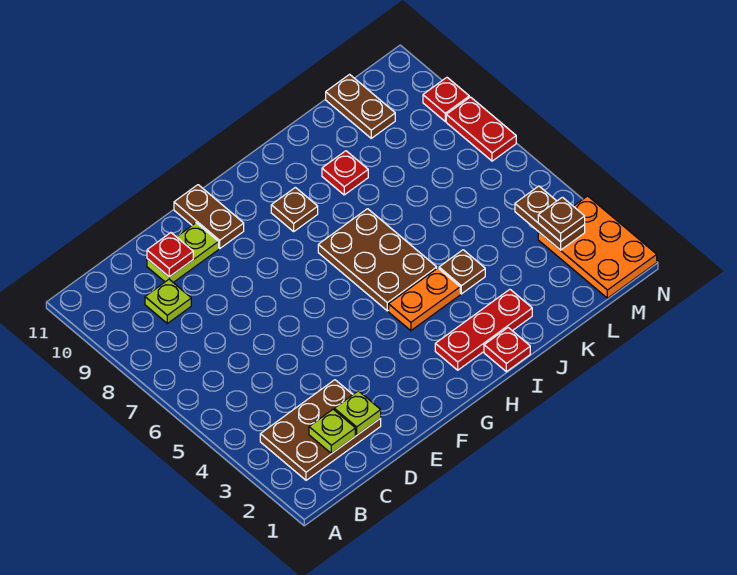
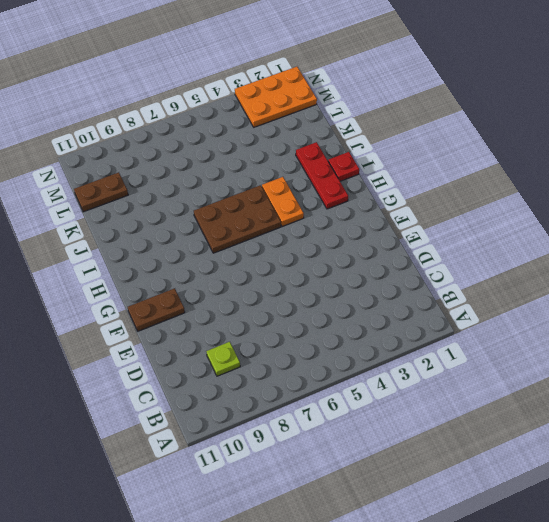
none -> brown 2x3 plate [260,380,381,480]
none -> lime 1x2 plate [147,223,219,283]
none -> brown 1x1 plate [271,187,318,231]

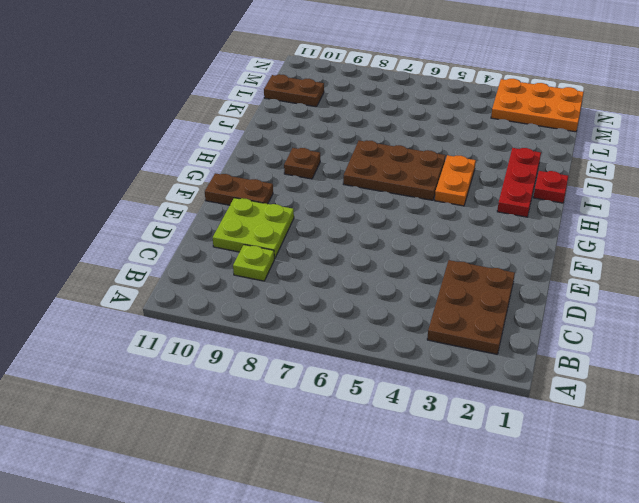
lime 2x2 plate [213,198,294,259] -> lime 1x2 plate [147,223,219,283]
none -> brown 1x1 plate [439,250,485,294]
none -> red 1x1 plate [322,151,368,195]
none -> red 1x2 plate [446,97,516,161]

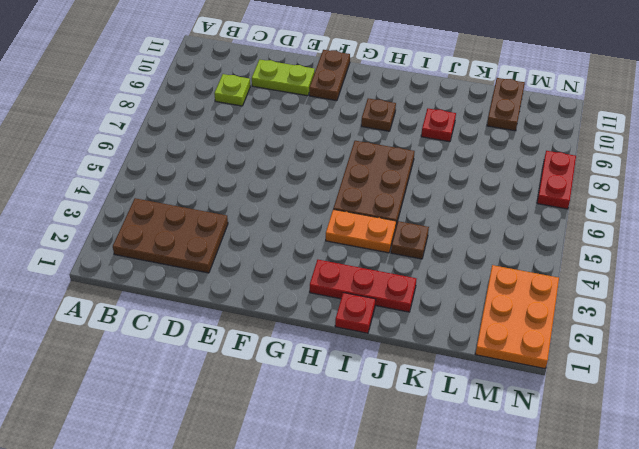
none -> red 1x1 plate [423,77,469,121]
none -> lime 1x1 plate [309,409,355,454]
none -> lime 1x1 plate [334,391,381,435]

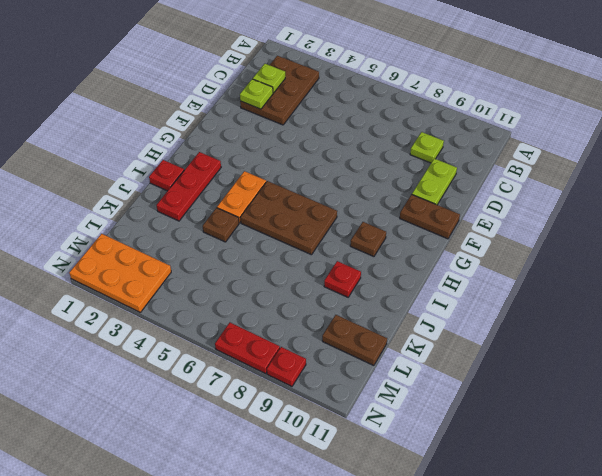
none -> red 1x1 plate [147,233,193,277]
none -> brown 1x2 plate [515,186,585,250]
none -> brown 1x1 plate [538,197,585,242]

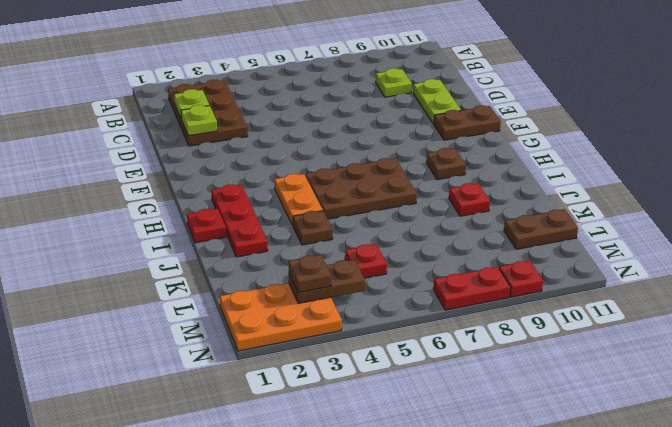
red 1x1 plate [345,244,387,278] -> red 1x1 plate moved to [147,233,193,277]

